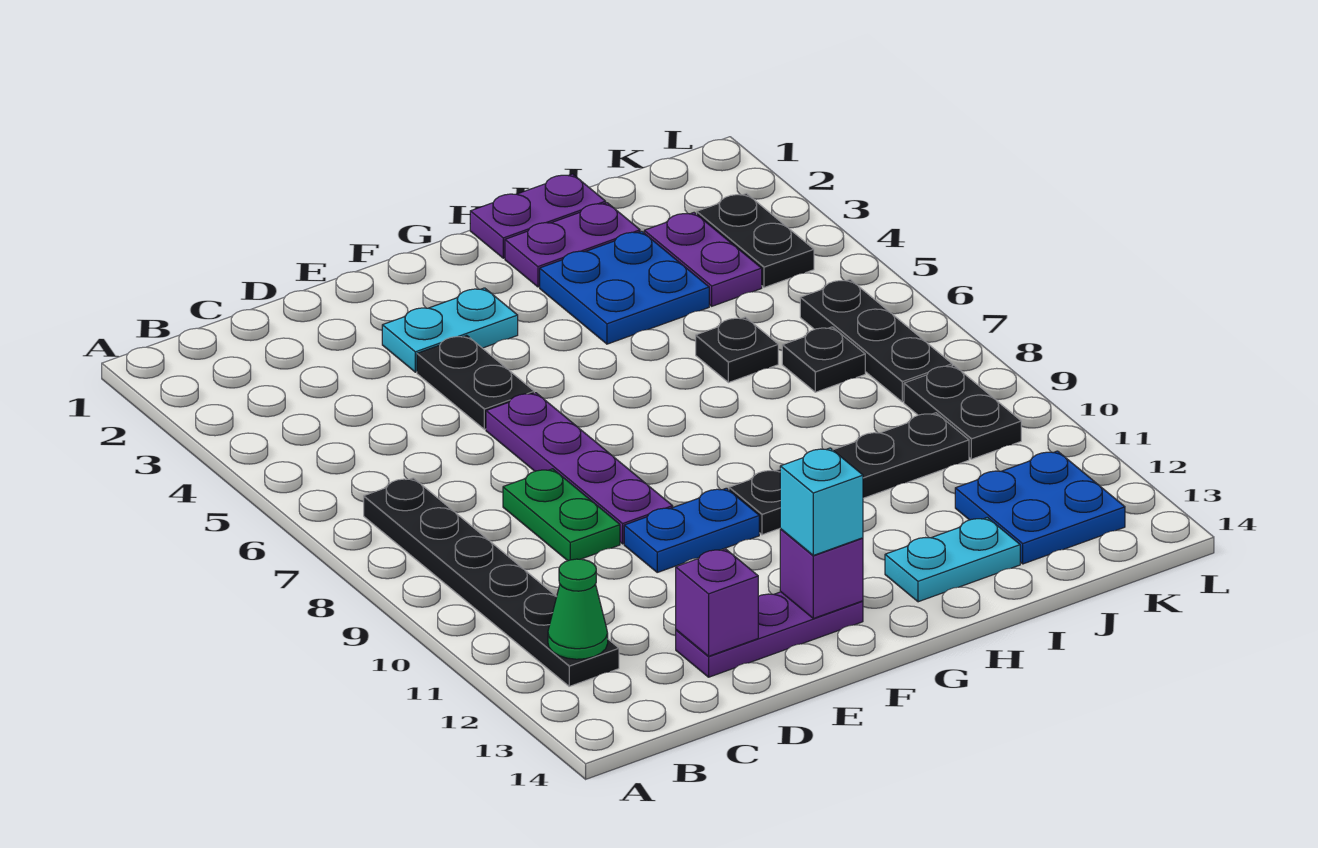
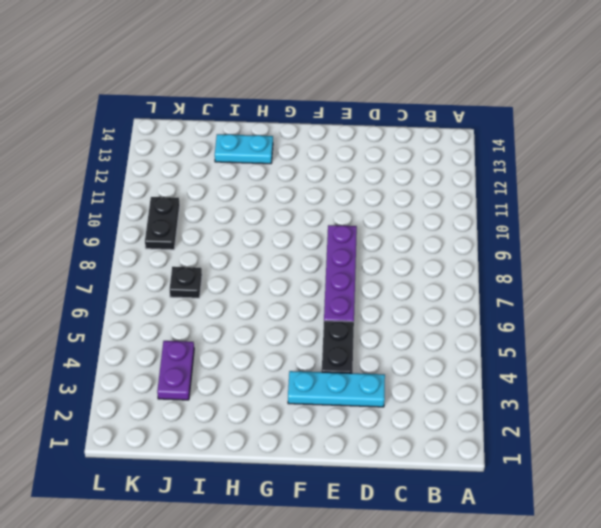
cyan 1x3 plate [288,371,385,407] -> cyan 1x2 plate [382,288,518,372]
none -> black 1x6 plate [364,478,619,686]
none -> green 1x2 plate [503,469,620,561]
none -> purple 1x3 plate [676,592,863,677]

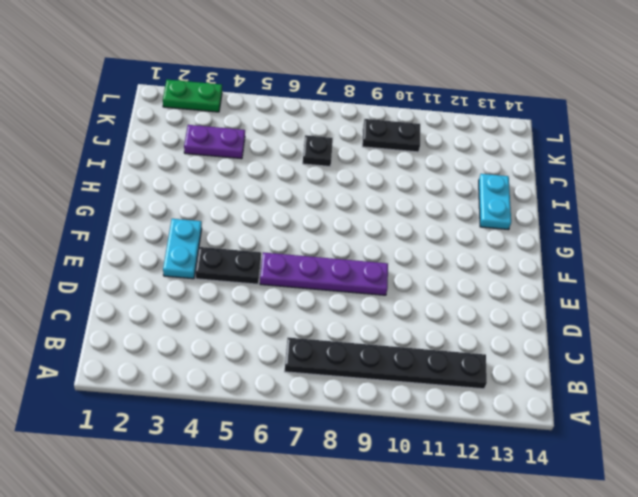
green 1x2 plate [163,80,222,112] -> green 1x2 plate moved to [503,469,620,561]
none -> purple 1x3 plate [676,592,863,677]
none -> blue 1x2 plate [624,488,759,572]
none -> black 1x4 plate [729,413,969,535]

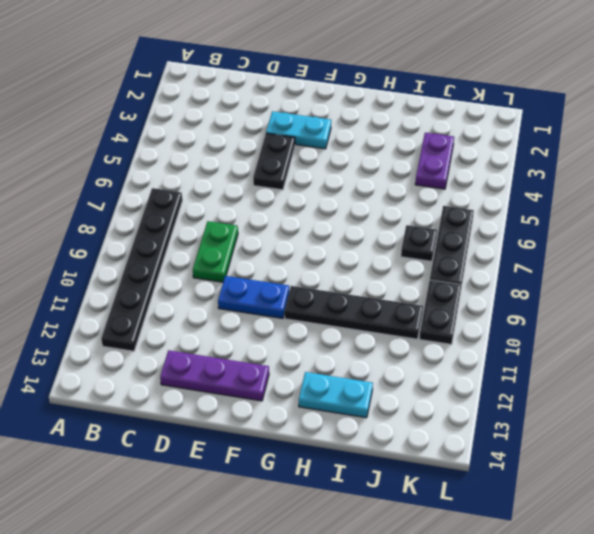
none -> purple 1x4 plate [486,393,673,544]
none -> purple 1x2 plate [470,174,606,258]
none -> purple 1x2 plate [505,203,640,287]

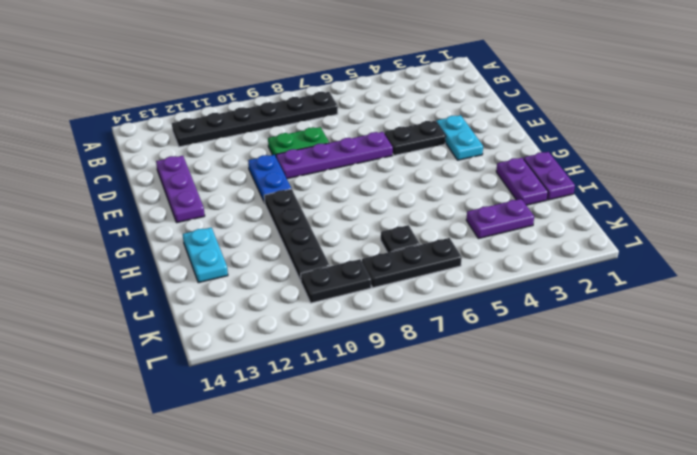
none -> blue 2x2 plate [540,231,709,344]
none -> black 1x1 plate [696,317,778,383]
none -> blue 2x2 plate [955,451,1125,564]

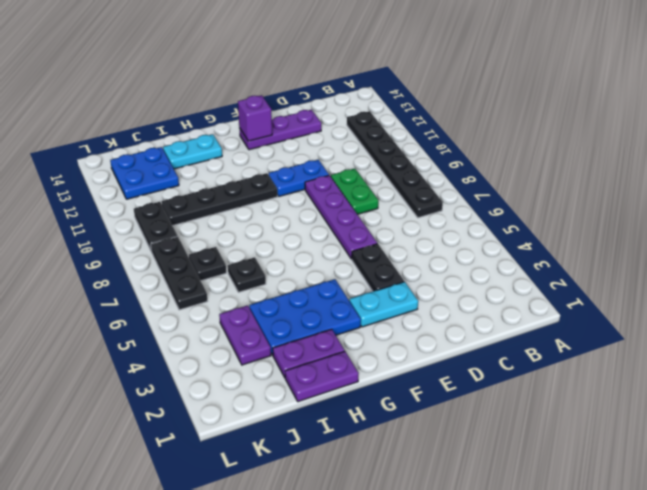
blue 2x3 plate [249,279,361,355] -> blue 2x2 plate [540,231,709,344]
none -> black 1x2 plate [697,194,814,288]
none -> green 1x1 cone [548,559,608,659]
none -> purple 1x1 brick [676,549,758,656]

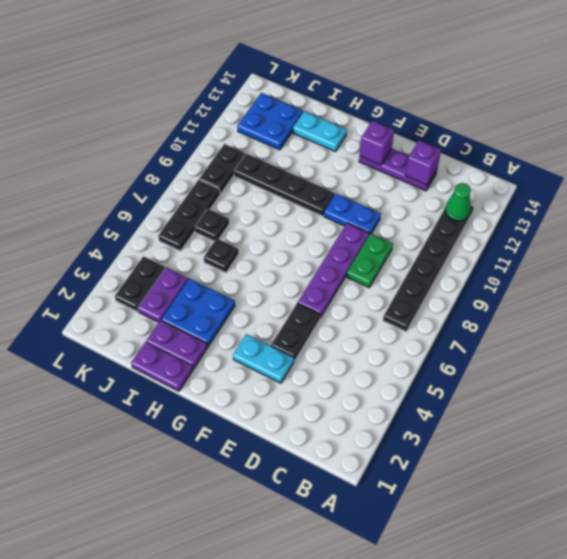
none -> cyan 1x1 brick [780,448,863,555]

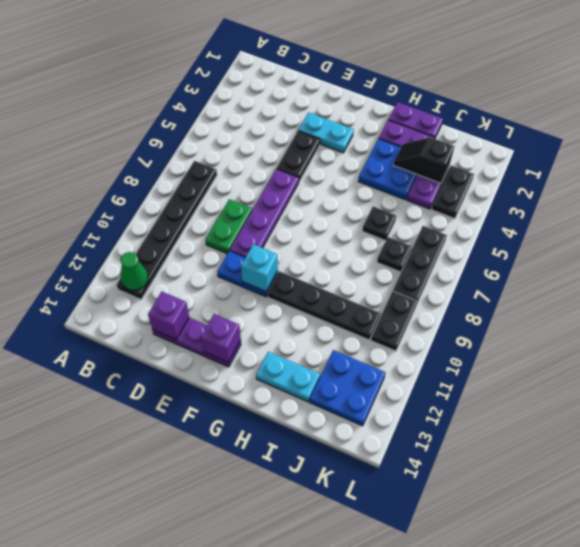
cyan 1x1 brick [241,244,278,292] -> cyan 1x1 brick moved to [780,448,863,555]
black 1x2 slope [393,137,455,183] -> none

